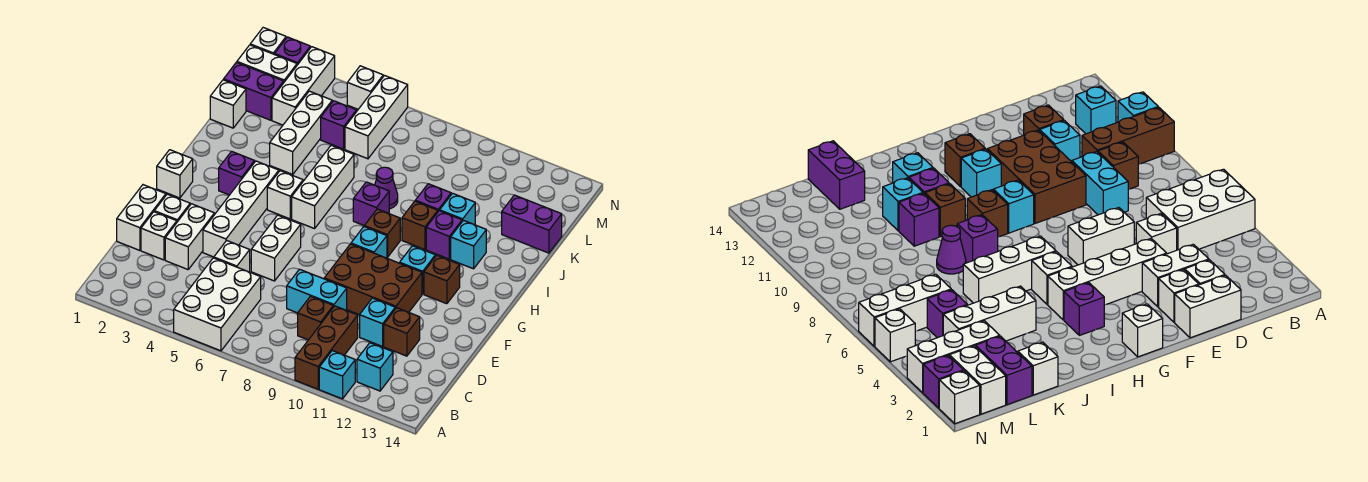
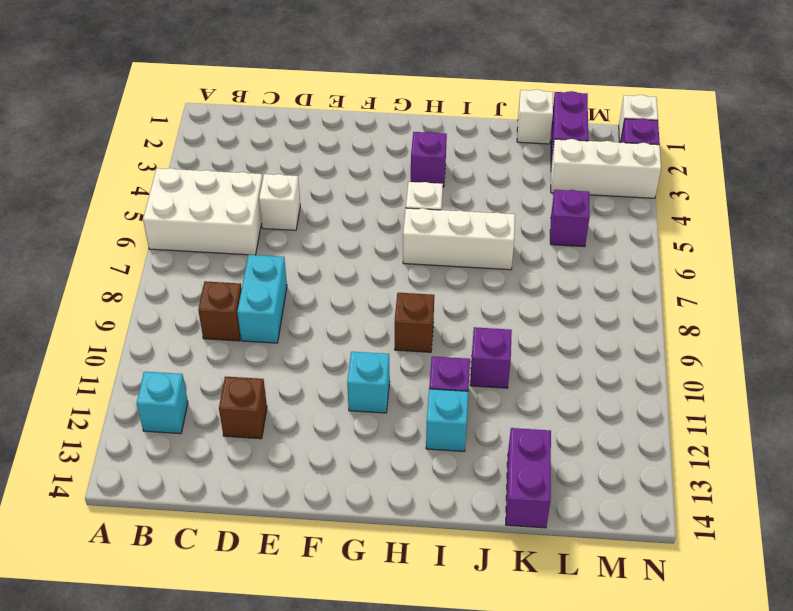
none -> brown 1x3 brick [295,306,358,389]
none -> cyan 1x1 brick [319,351,355,399]
none -> white 1x2 brick [117,185,166,250]
none -> white 1x1 brick [141,212,177,260]

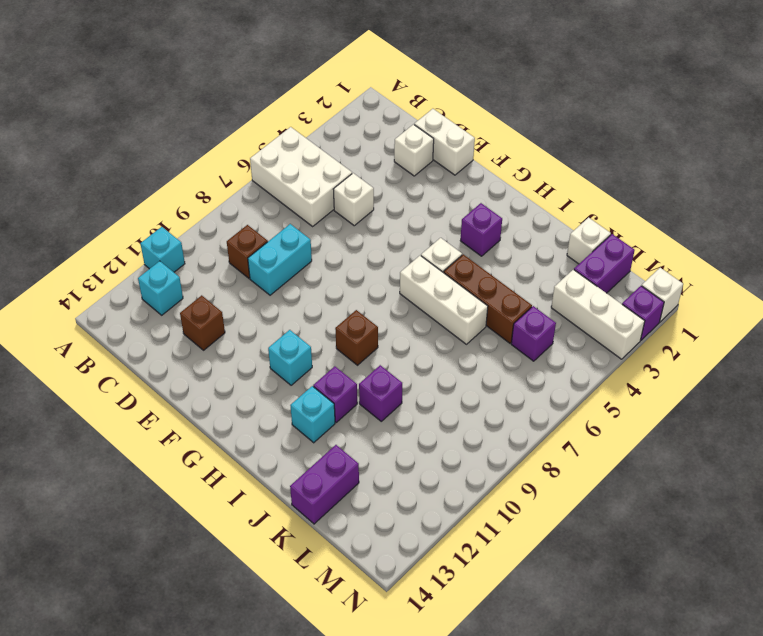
brown 1x3 brick [444,254,532,343] -> brown 1x3 brick moved to [295,306,358,389]
none -> white 1x2 brick [165,204,214,269]
none -> cyan 1x1 brick [360,298,395,346]
none -> white 1x1 brick [154,194,190,222]
none -> white 1x4 brick [203,161,279,257]

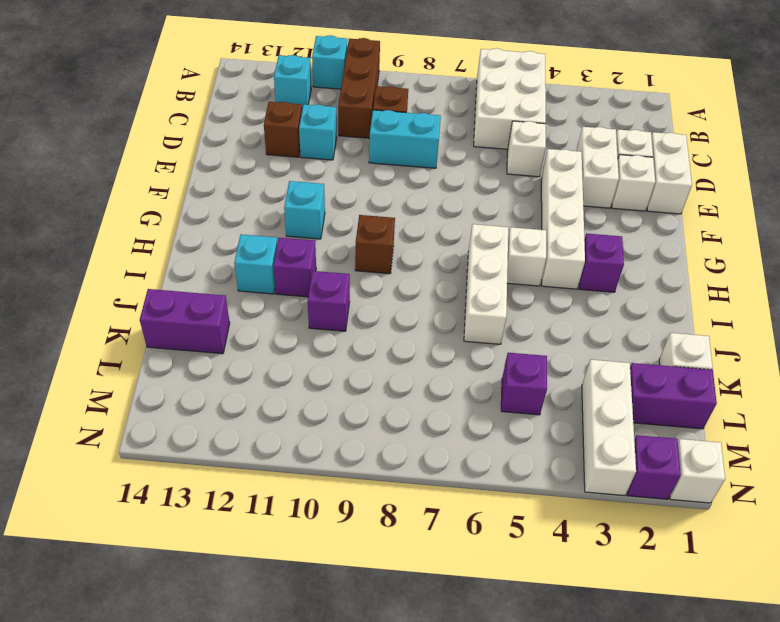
none -> white 1x2 brick [251,215,301,281]
none -> brown 2x3 brick [324,244,422,315]
none -> white 1x1 brick [157,150,193,198]
none -> cyan 1x1 brick [351,227,387,258]

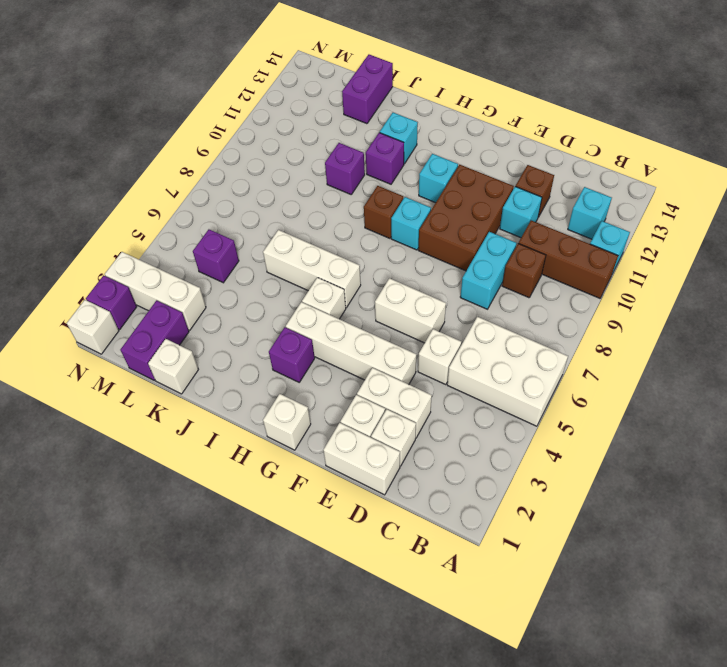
none -> brown 1x1 brick [424,255,460,304]
none -> purple 1x1 brick [353,182,389,225]
none -> brown 1x1 brick [402,201,438,249]
none -> white 1x3 brick [270,91,332,174]

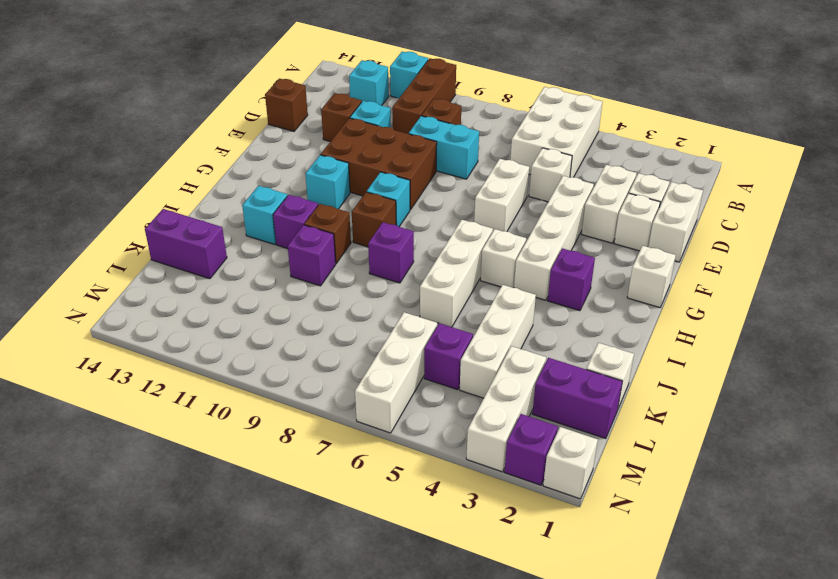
brown 1x1 brick [265,79,308,131] -> brown 1x1 brick moved to [424,255,460,304]
none -> purple 1x1 cone [375,167,398,209]
none -> cyan 1x1 brick [440,193,475,225]
none -> white 1x2 brick [237,45,297,82]
none -> white 1x1 brick [347,66,383,109]

